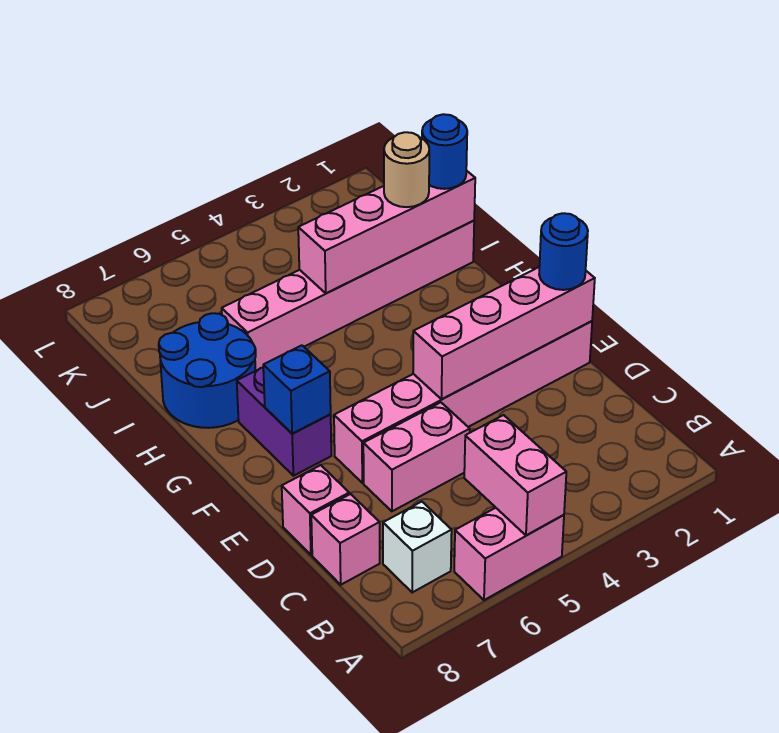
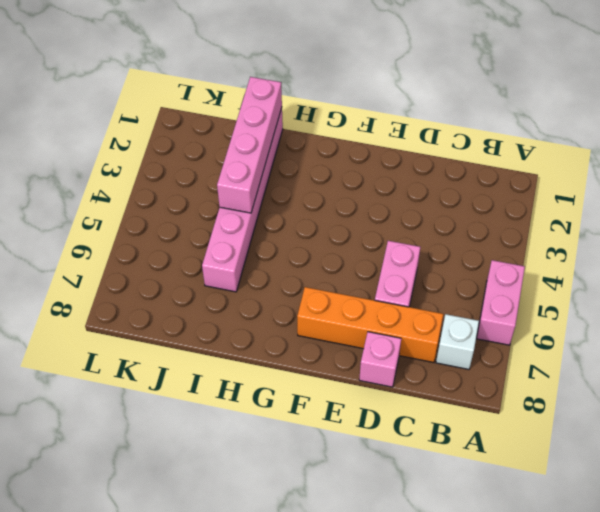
orange 1x4 brick [297,287,443,363] -> purple 1x2 brick [237,368,331,476]
none -> pink 1x1 brick [311,494,380,585]
none -> pink 1x6 brick [334,321,592,483]
none -> blue 2x2 round brick [159,313,256,428]

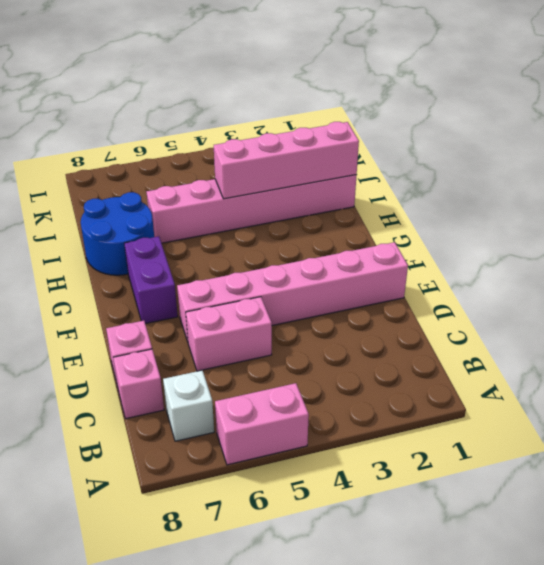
none -> pink 1x2 brick [464,415,566,536]
none -> pink 1x4 brick [413,267,595,399]
none -> blue 1x1 brick [263,345,331,434]

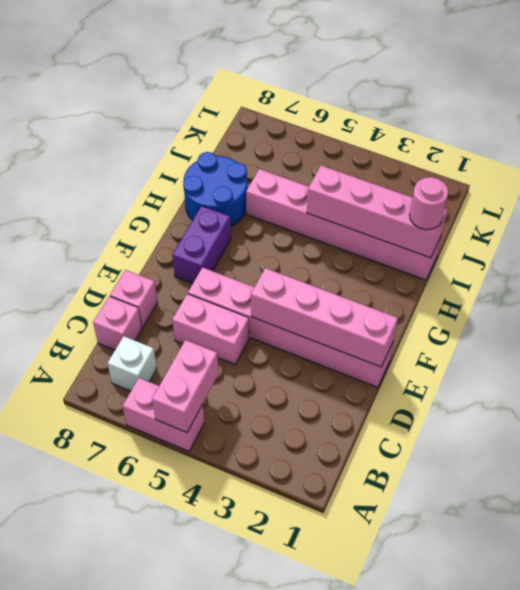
pink 1x1 round brick [410,177,448,230] -> blue 1x1 round brick [422,114,467,189]
none -> blue 1x1 brick [263,345,331,434]
none -> blue 1x1 round brick [539,213,588,290]
none -> tan 1x1 round brick [384,132,429,207]

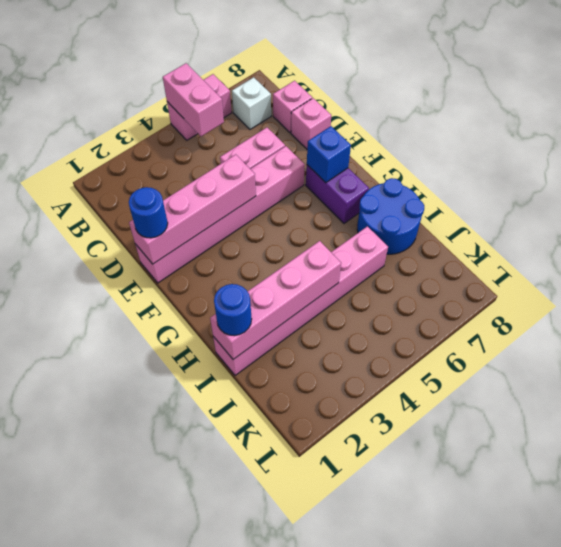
none -> tan 1x1 round brick [384,132,429,207]

